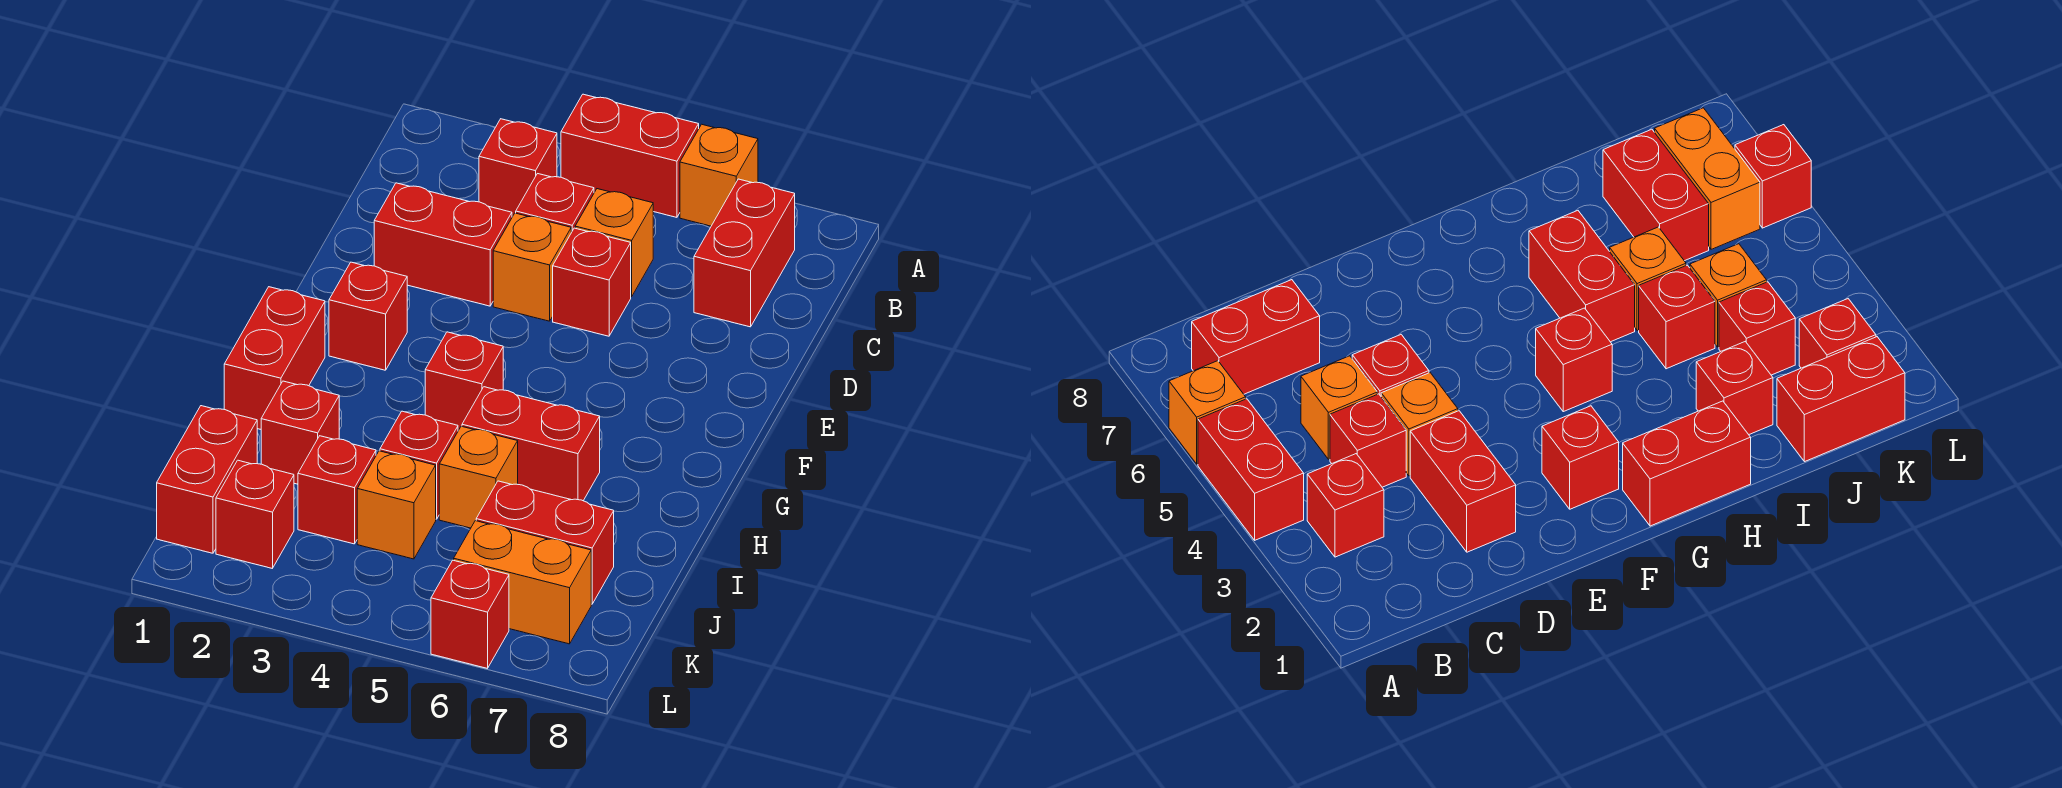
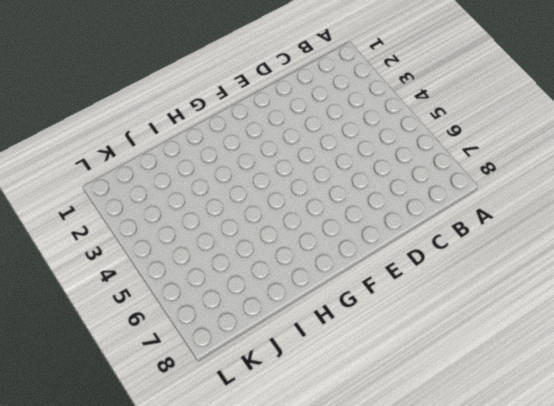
none -> red 1x2 brick [561,94,699,217]
none -> orange 1x1 brick [680,124,758,226]
none -> red 1x1 brick [479,119,557,217]

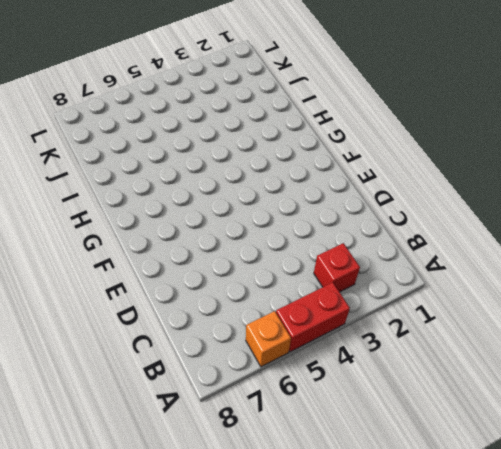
none -> red 1x2 brick [694,179,795,327]
none -> red 1x1 brick [516,174,594,232]
none -> orange 1x1 brick [575,189,653,297]

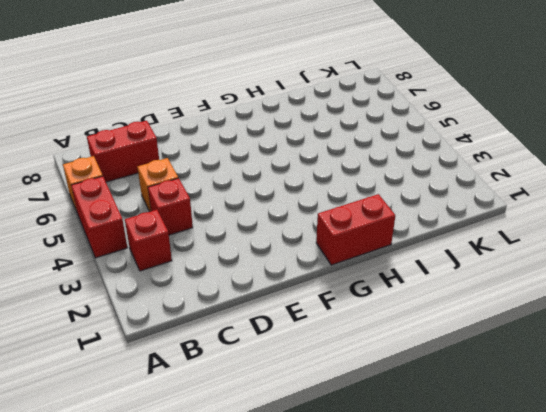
none -> red 1x2 brick [374,183,512,306]
none -> orange 1x1 brick [493,213,571,321]
none -> red 1x1 brick [553,228,631,336]

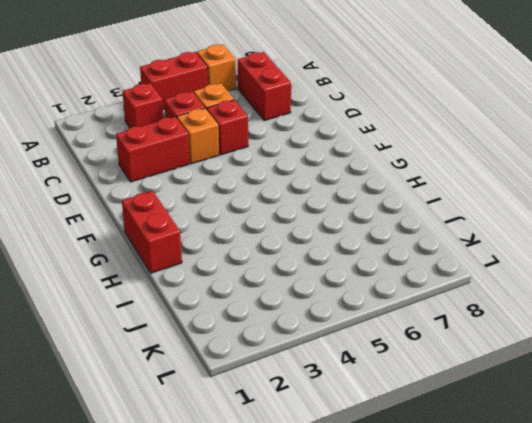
none -> red 1x1 brick [329,262,407,370]
none -> red 1x1 brick [425,332,503,431]
none -> red 1x2 brick [462,387,600,501]

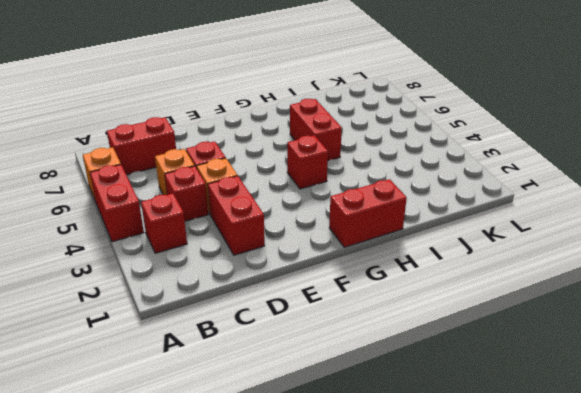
none -> red 1x1 brick [329,262,407,370]
none -> red 1x1 brick [261,381,339,484]
none -> red 1x1 brick [380,411,458,519]

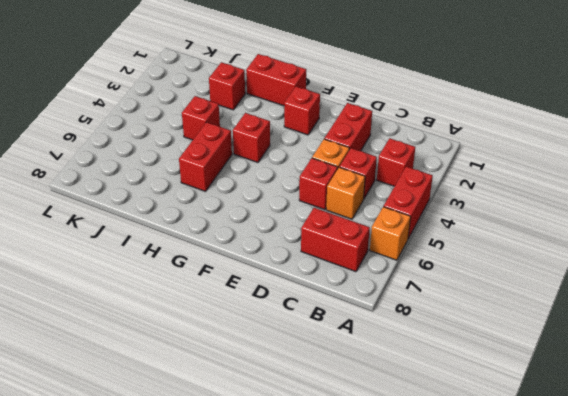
none -> orange 1x1 brick [439,426,518,528]
none -> red 1x2 brick [157,406,257,553]
none -> red 1x1 brick [298,436,376,544]

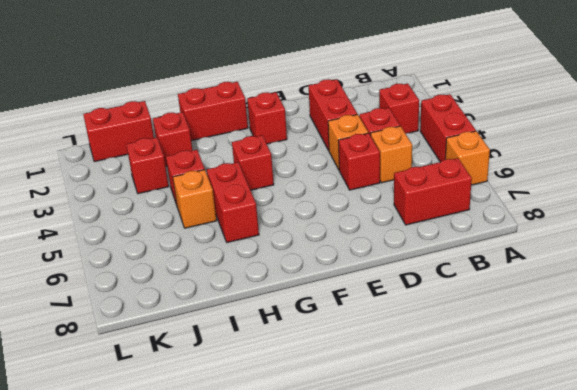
none -> orange 1x1 brick [357,451,436,559]
none -> red 1x2 brick [476,481,614,604]
none -> red 1x1 brick [216,460,294,568]

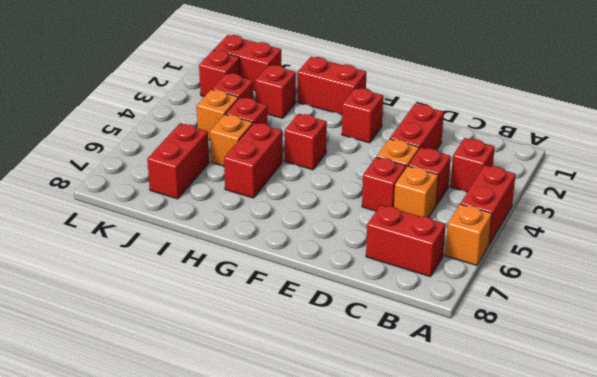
none -> orange 1x2 brick [454,521,591,644]
none -> red 1x1 brick [431,560,509,668]

